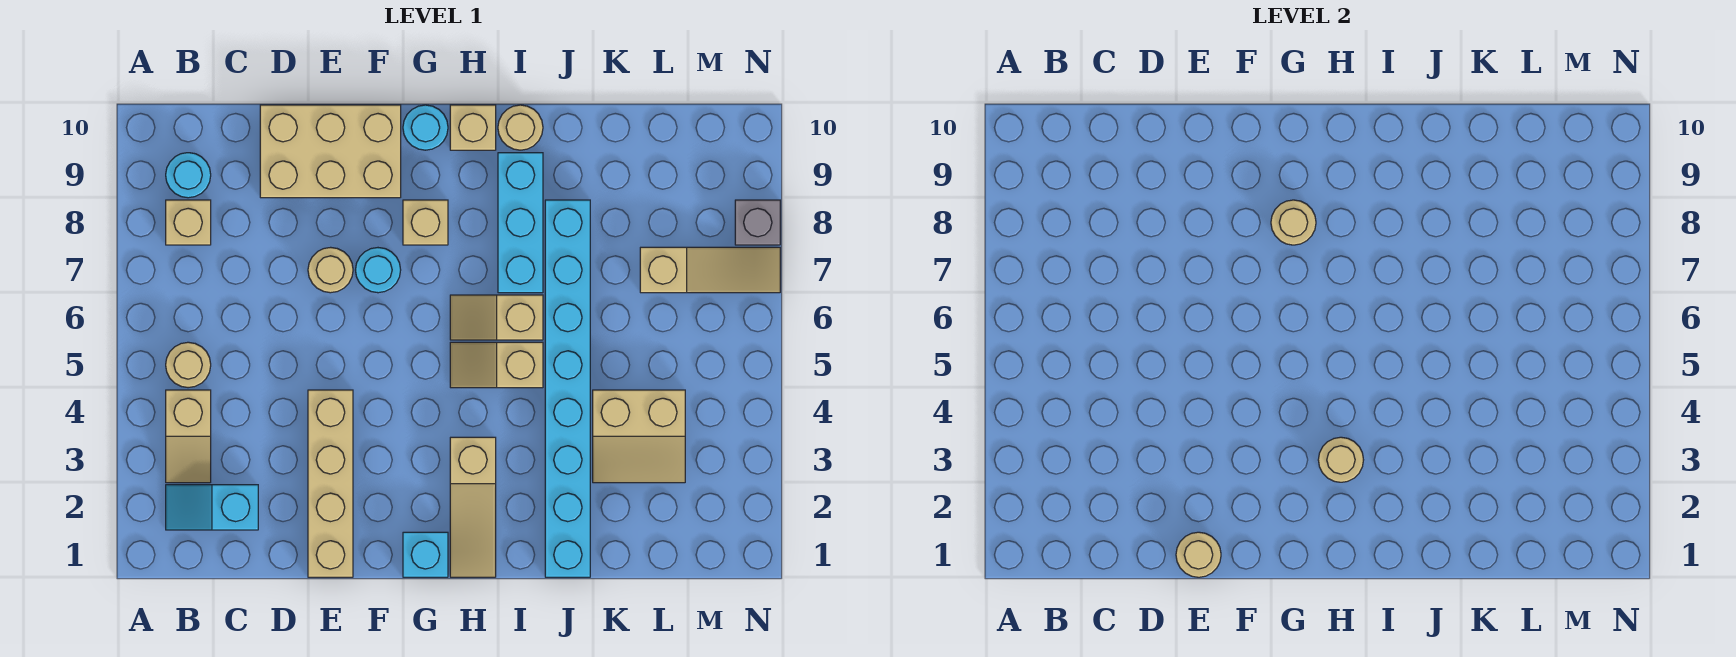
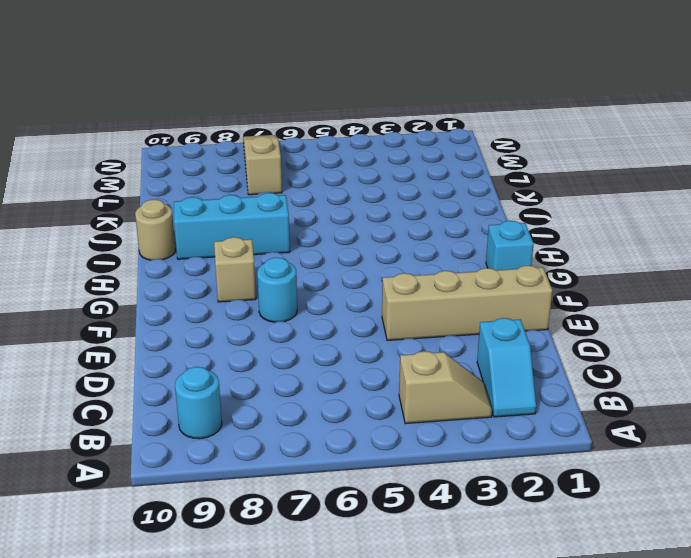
none -> tan 1x1 round brick [166,342,211,388]
none -> tan 1x1 brick [166,200,211,245]
none -> tan 2x3 brick [260,105,401,198]

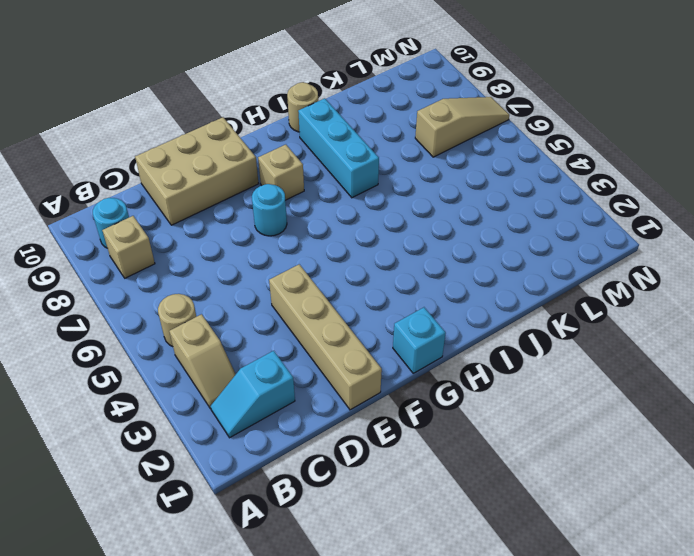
none -> tan 1x1 round brick [308,247,353,293]
none -> cyan 1x1 round brick [403,105,448,150]
none -> tan 1x3 slope [450,437,496,577]

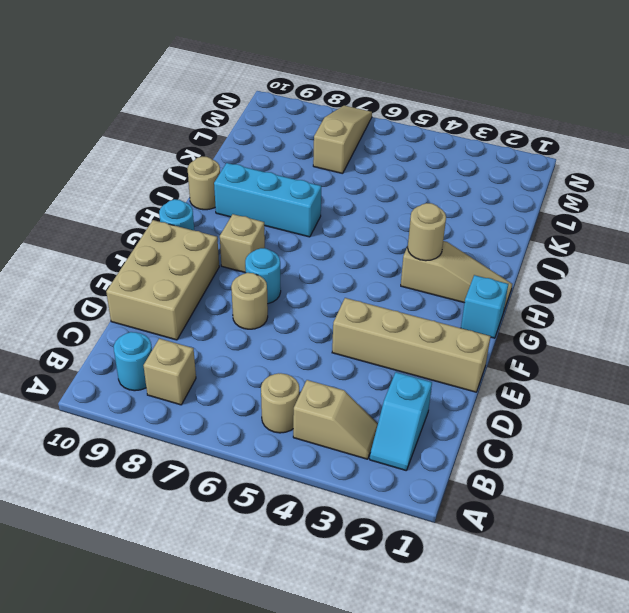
none -> tan 1x2 slope [450,342,543,388]
none -> tan 1x2 slope [450,295,543,340]
none -> tan 1x1 brick [450,105,496,150]

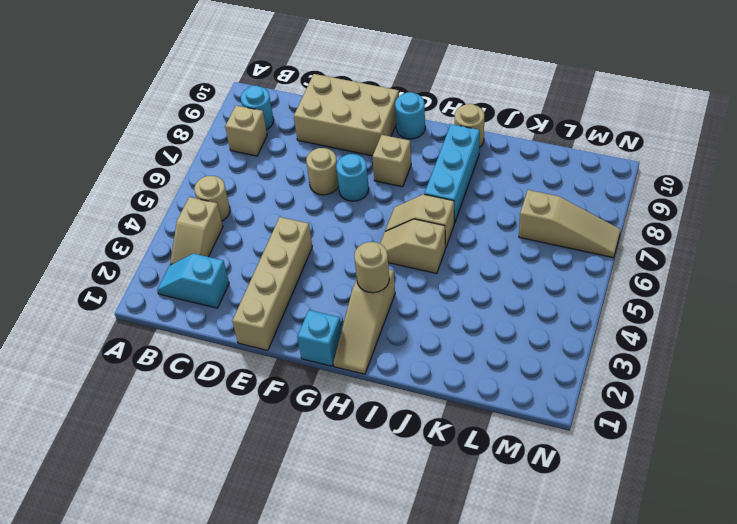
none -> tan 1x1 brick [450,105,496,150]
none -> cyan 1x8 brick [545,200,590,577]
none -> tan 2x2 slope [593,390,685,483]

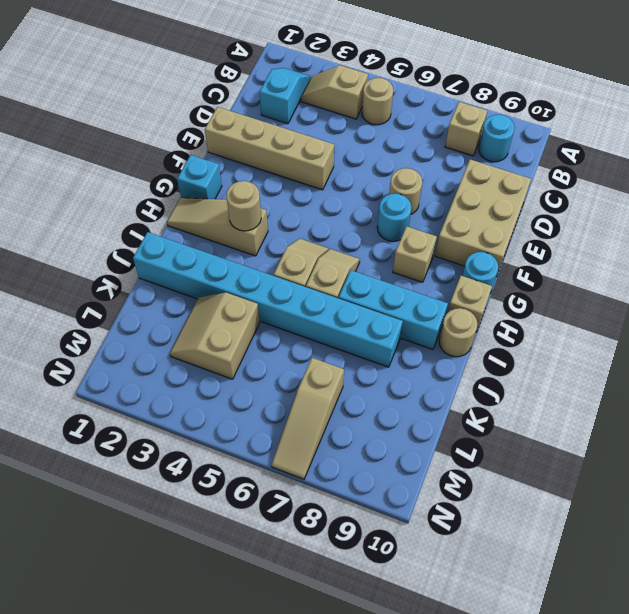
none -> grey 1x1 brick [735,200,780,245]
none -> tan 1x1 round brick [1176,532,1221,577]
none -> tan 1x1 round brick [1271,200,1316,245]

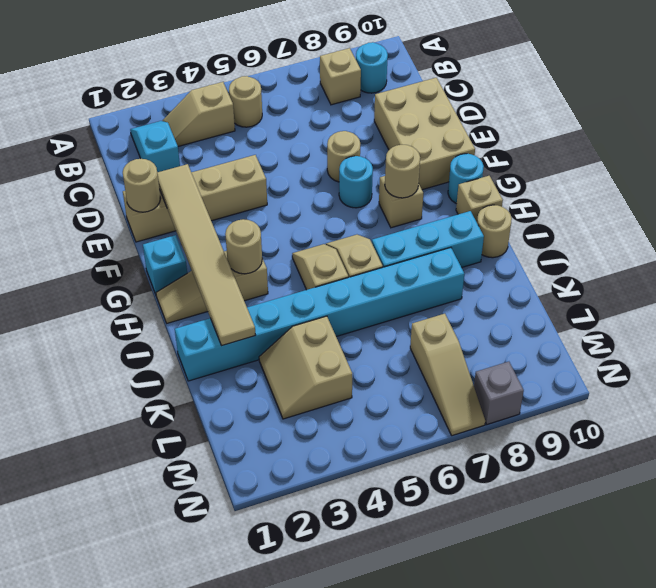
tan 1x6 tile [157,164,256,346] -> none

